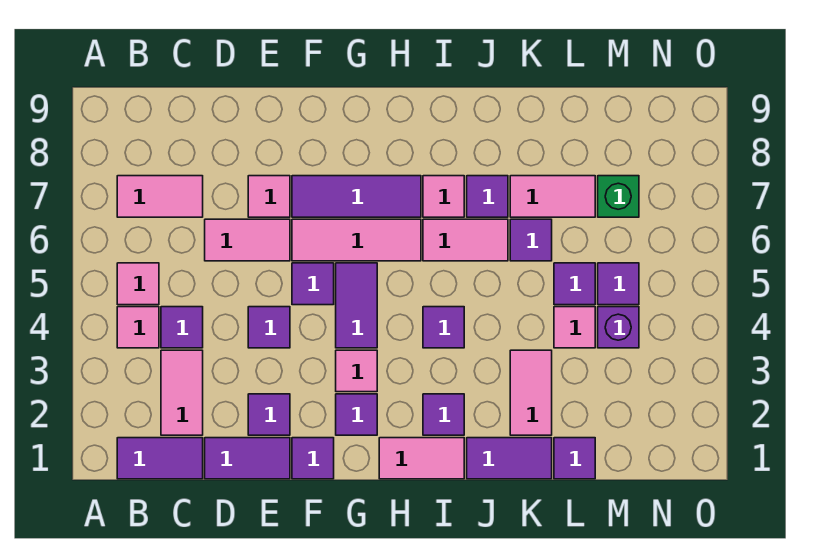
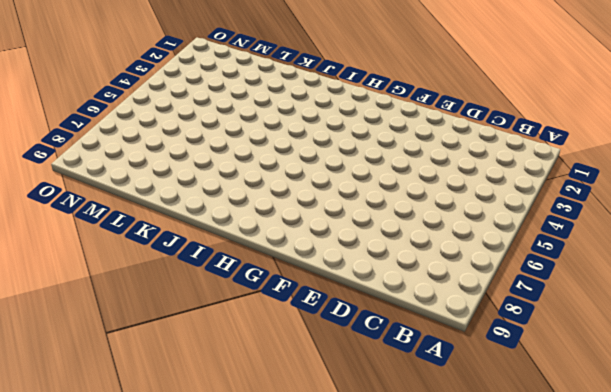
none -> purple 1x2 tile [117,438,203,479]
none -> pink 1x1 tile [117,307,159,348]
none -> pink 1x1 tile [117,263,159,305]
none -> pink 1x2 tile [117,176,203,217]

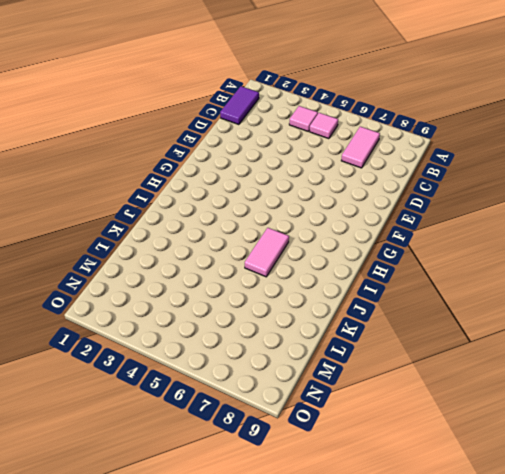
none -> pink 1x2 tile [161,350,203,435]
none -> purple 1x1 tile [161,307,203,348]
none -> purple 1x2 tile [205,438,290,479]
none -> pink 1x2 tile [205,219,290,261]

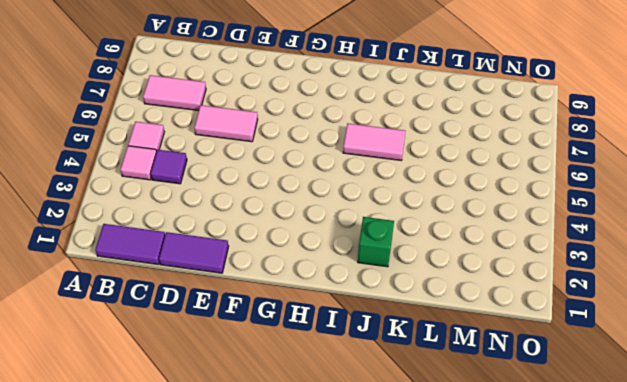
green 1x1 brick [358,217,394,267] -> green 1x1 brick moved to [598,176,639,217]
none -> pink 1x2 tile [161,350,203,435]
none -> purple 1x1 tile [248,394,290,435]
none -> purple 1x1 tile [248,307,290,348]
none -> pink 1x1 tile [248,176,290,217]

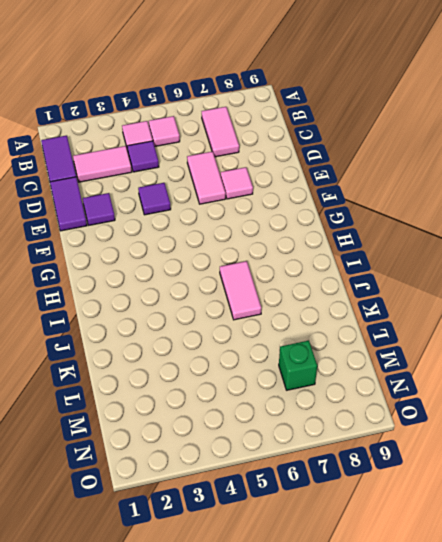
none -> purple 1x1 tile [292,438,334,479]
none -> purple 1x1 tile [292,263,334,305]
none -> pink 1x3 tile [292,219,421,261]
none -> purple 1x3 tile [292,176,421,217]

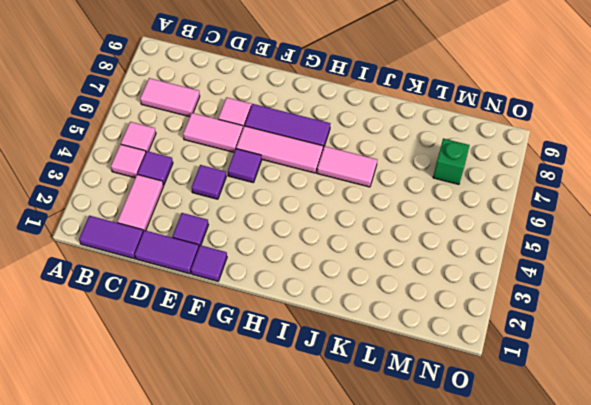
none -> purple 1x1 tile [336,394,377,435]
none -> pink 1x1 tile [336,350,377,392]
none -> purple 1x2 tile [336,263,377,348]
none -> pink 1x2 tile [379,438,464,479]

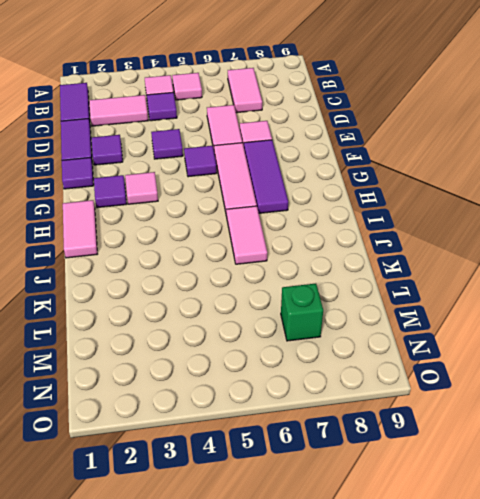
none -> purple 1x2 tile [336,263,377,348]
none -> purple 1x1 tile [423,394,464,435]
none -> purple 1x1 tile [423,307,464,348]
none -> pink 1x1 tile [423,176,464,217]

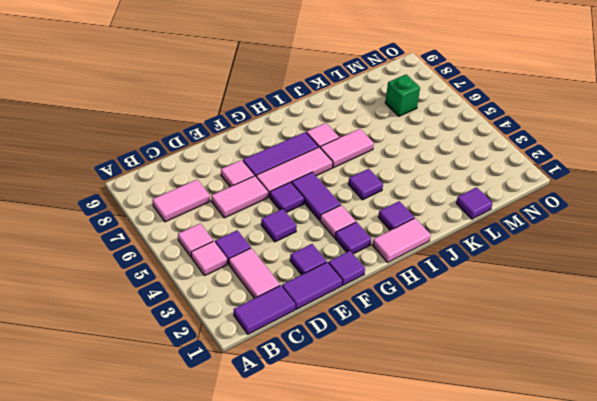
none -> purple 1x2 tile [467,438,552,479]
none -> purple 1x1 tile [467,176,508,217]
none -> pink 1x2 tile [510,350,552,435]
none -> purple 1x1 tile [510,219,552,261]

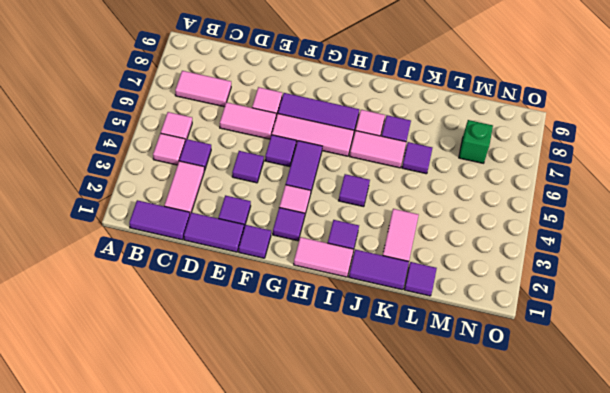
none -> pink 1x2 tile [510,176,595,217]
none -> pink 1x1 tile [554,307,595,348]
none -> purple 1x1 tile [554,263,595,305]
none -> purple 1x1 brick [598,307,639,348]

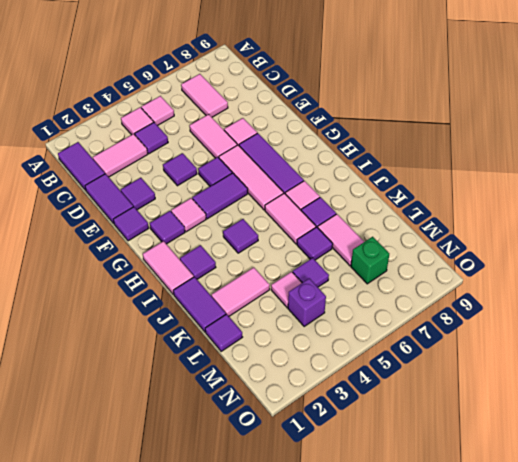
none -> purple 1x1 tile [598,263,639,305]

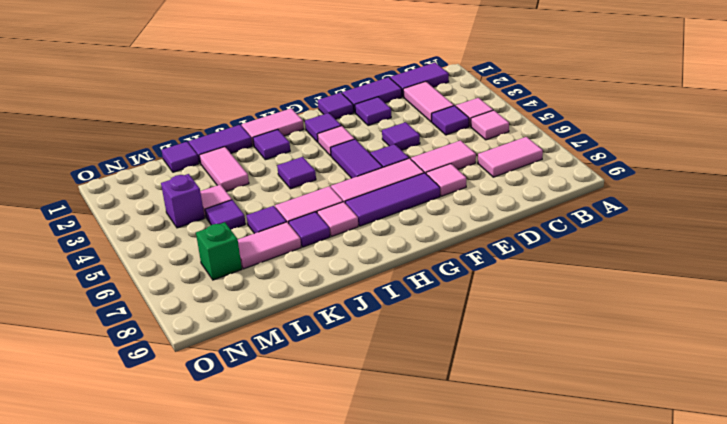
none -> purple 1x1 tile [598,263,639,305]

